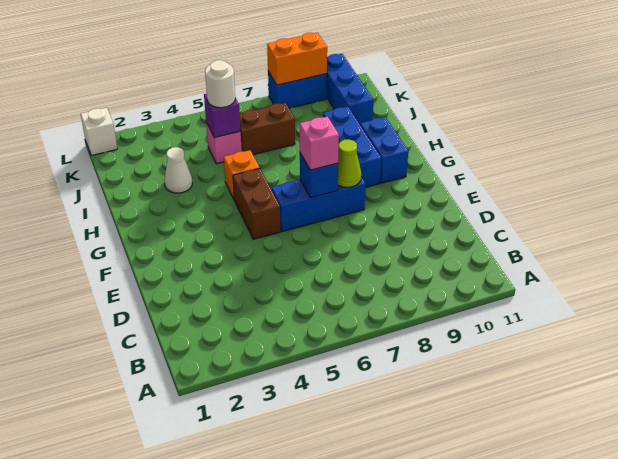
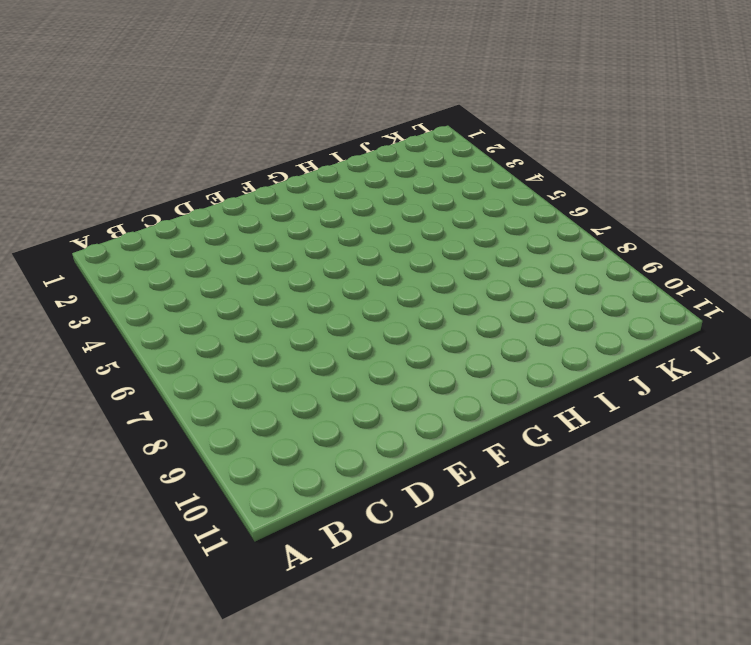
none -> brown 1x2 brick [233,169,281,239]
none -> blue 1x3 brick [271,177,366,232]
none -> blue 1x3 brick [323,107,381,187]

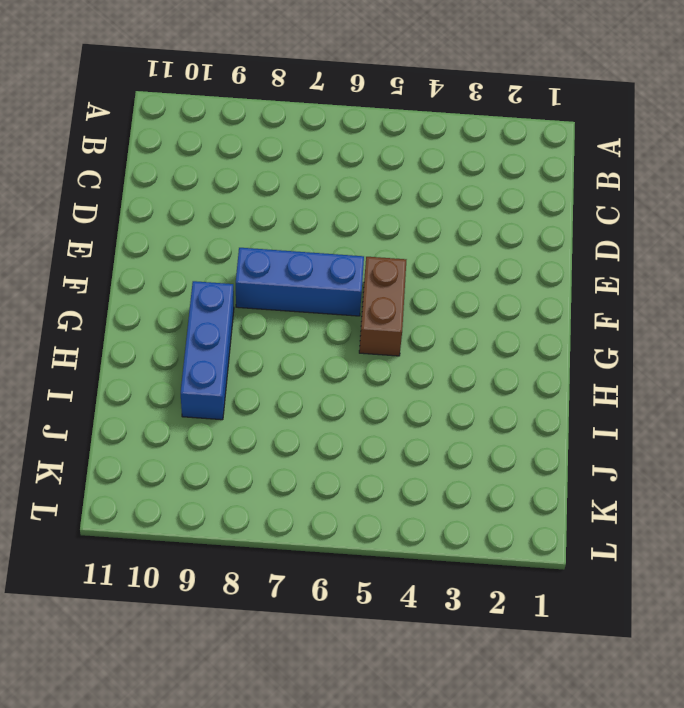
none -> blue 1x2 brick [360,117,408,183]
none -> orange 1x1 brick [224,150,260,199]
none -> white 1x1 cone [164,147,192,193]

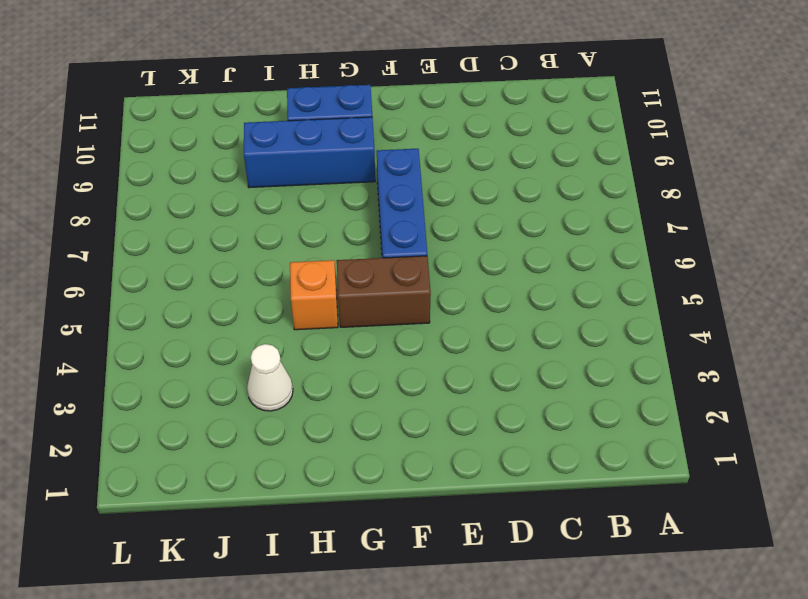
none -> pink 1x1 brick [206,122,242,164]
none -> brown 1x2 brick [240,103,295,155]
none -> blue 1x3 brick [327,54,373,124]

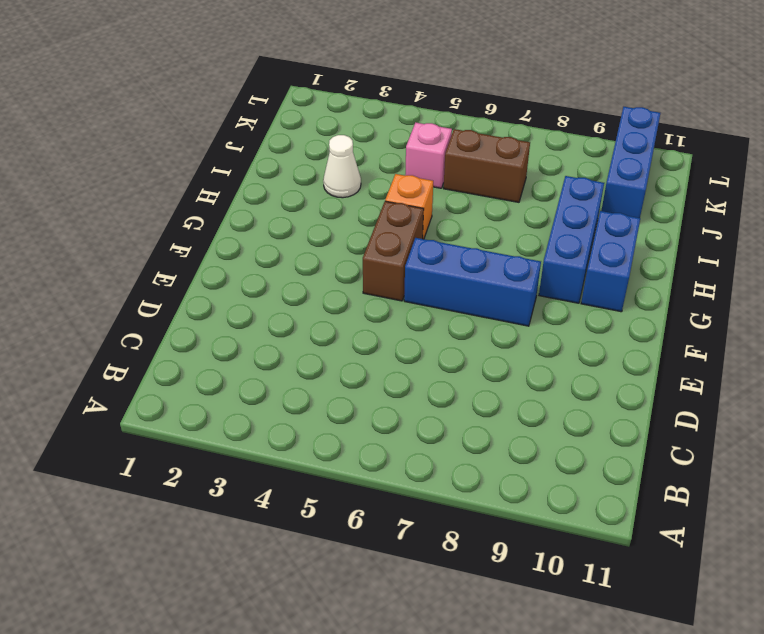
none -> white 1x1 brick [81,108,117,156]
none -> blue 1x2 brick [268,71,327,108]
none -> blue 1x1 brick [300,153,338,198]

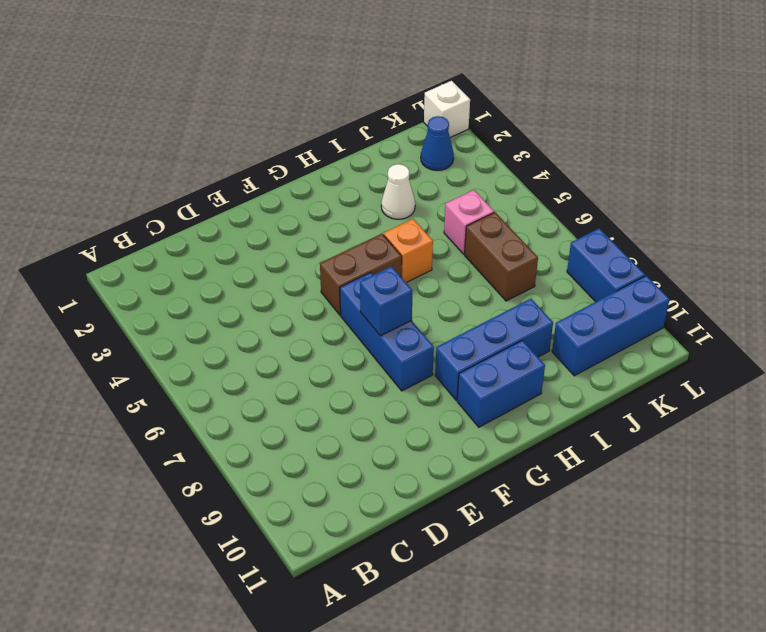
blue 1x1 cone [421,116,454,171] -> none
none -> lime 1x1 cone [338,140,361,187]
none -> purple 1x1 brick [204,94,241,138]
none -> orange 1x2 brick [267,33,327,85]

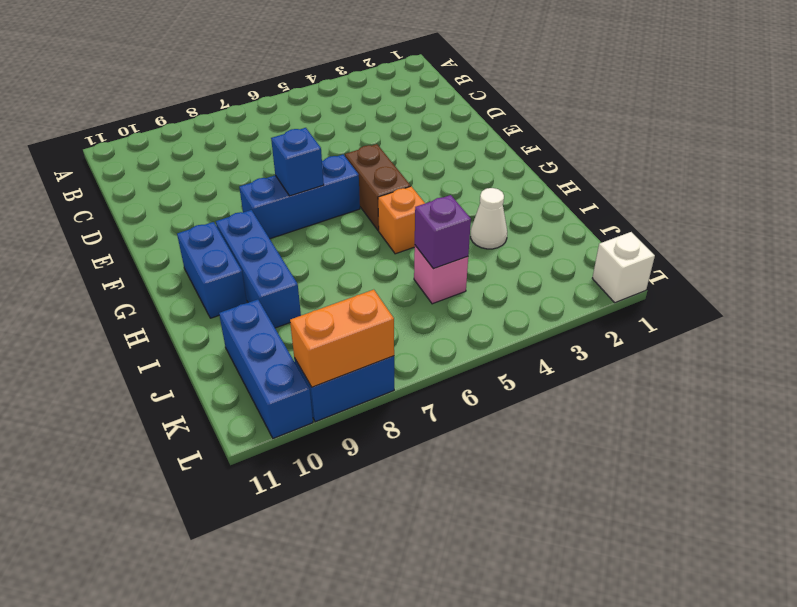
none -> brown 1x2 brick [240,103,295,155]
none -> lime 1x1 cone [338,140,361,187]
none -> pink 1x1 brick [300,117,339,170]

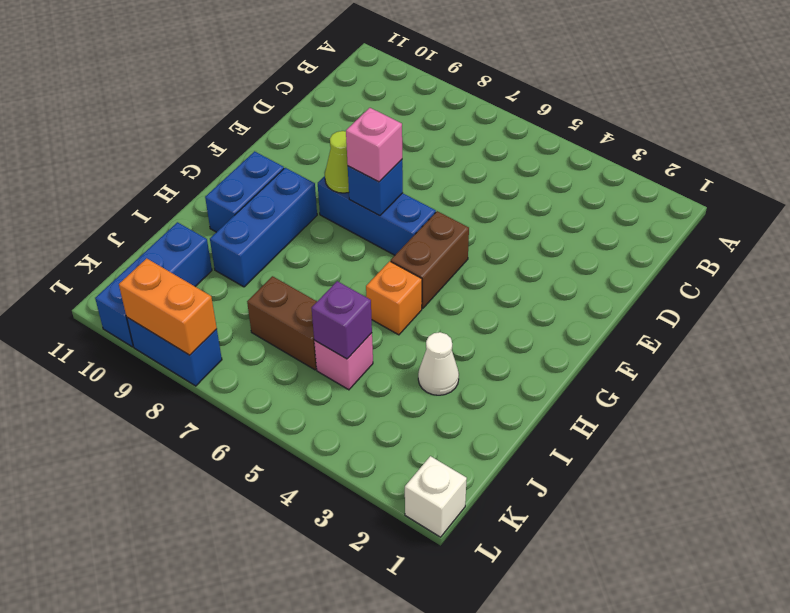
none -> white 1x1 round brick [205,60,235,108]

